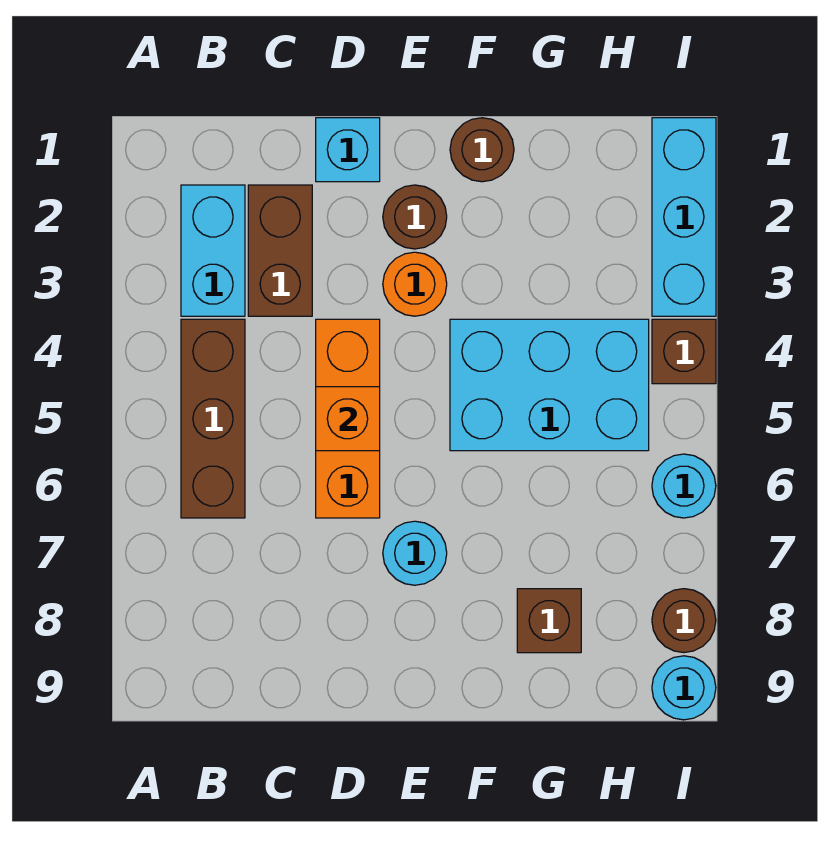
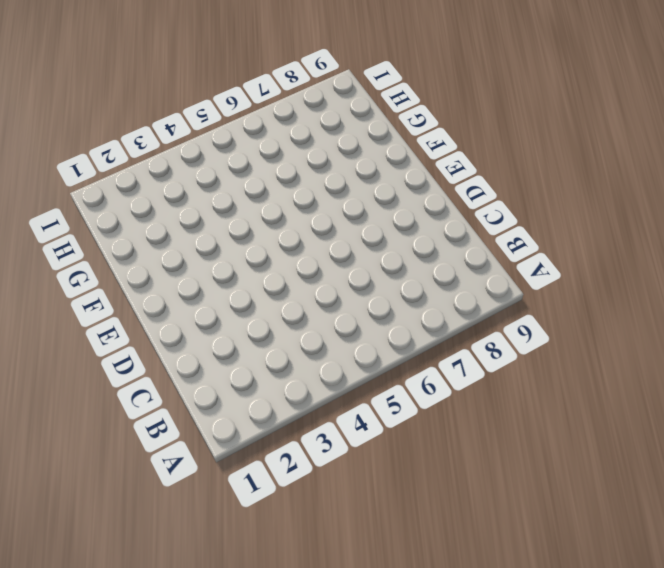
none -> cyan 1x2 brick [181,185,245,316]
none -> brown 1x3 brick [181,319,245,518]
none -> brown 1x2 brick [248,185,312,316]

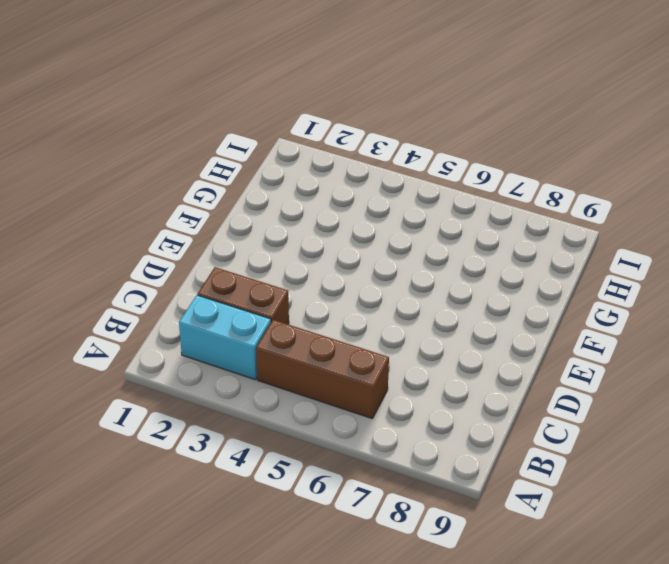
none -> cyan 1x1 brick [316,118,380,182]
none -> orange 1x3 brick [316,319,380,518]
none -> brown 1x1 round brick [383,185,447,249]

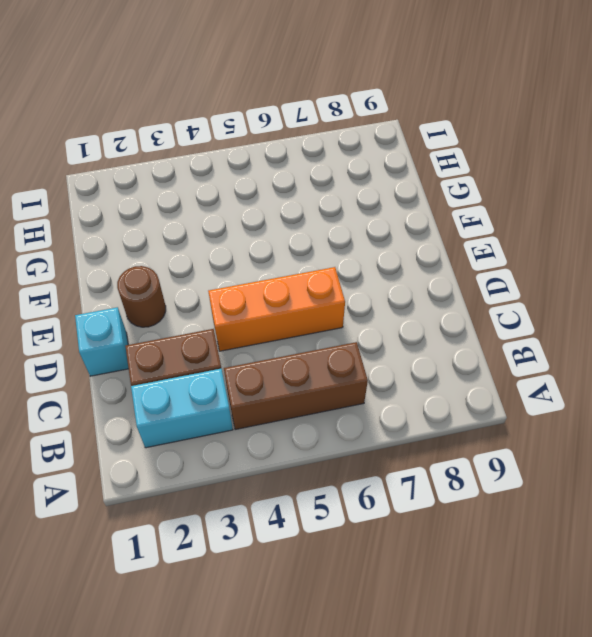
none -> orange 1x1 round brick [383,252,447,316]
none -> cyan 1x1 round brick [383,521,447,585]
none -> brown 1x1 round brick [450,118,514,182]

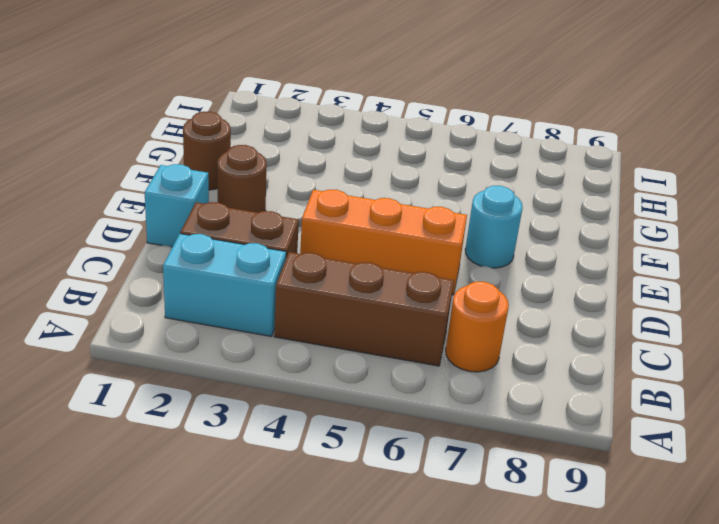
orange 1x1 round brick [446,282,509,372] -> orange 1x1 round brick moved to [383,252,447,316]
none -> cyan 2x3 brick [450,319,649,451]
none -> brown 1x1 brick [517,589,581,653]
none -> cyan 1x3 brick [652,118,716,316]

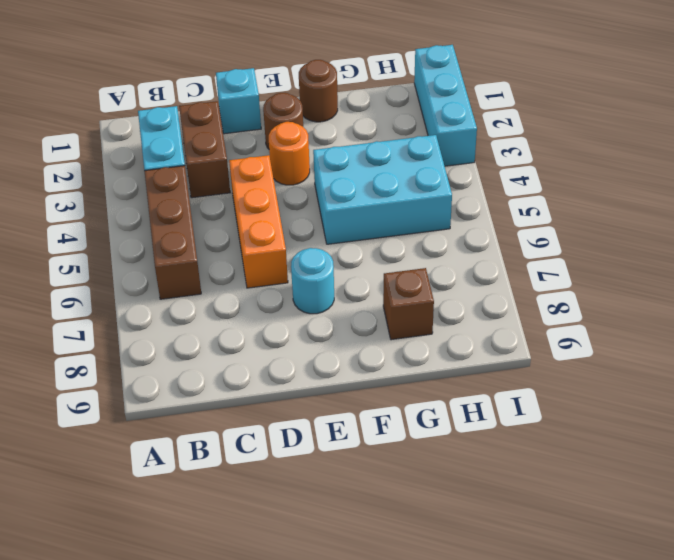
none -> brown 1x1 brick [652,319,716,384]
none -> cyan 1x1 round brick [652,454,716,518]
none -> brown 1x1 round brick [652,589,716,653]

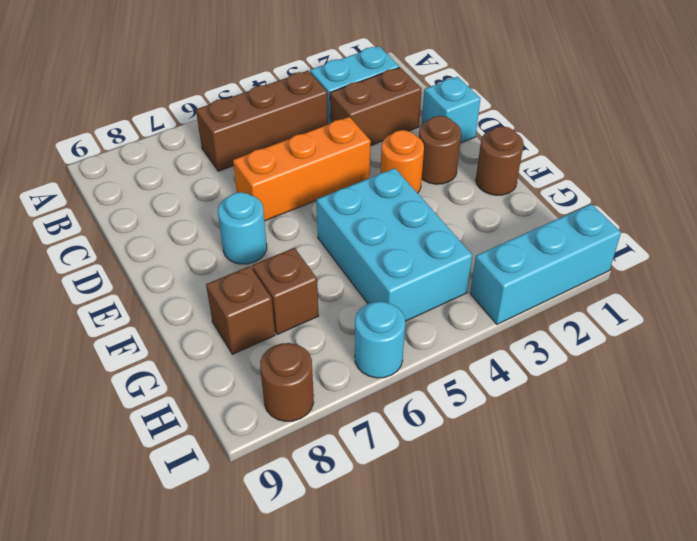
brown 1x1 brick [252,248,319,334] -> brown 1x1 brick moved to [652,319,716,384]
none -> cyan 1x1 round brick [652,656,716,720]
none -> orange 1x1 brick [316,387,380,451]

